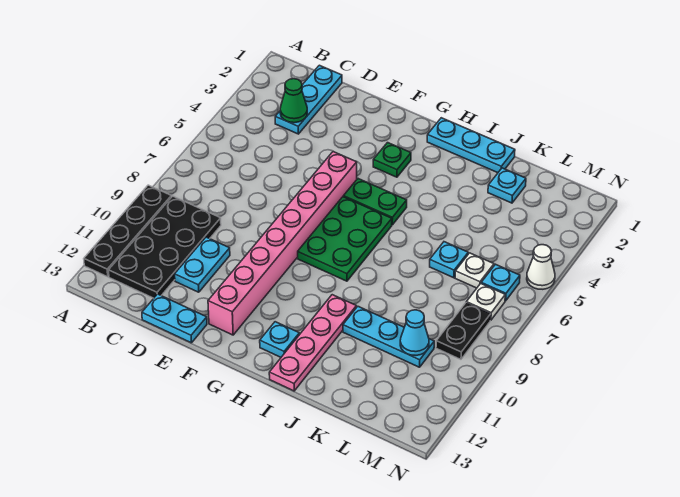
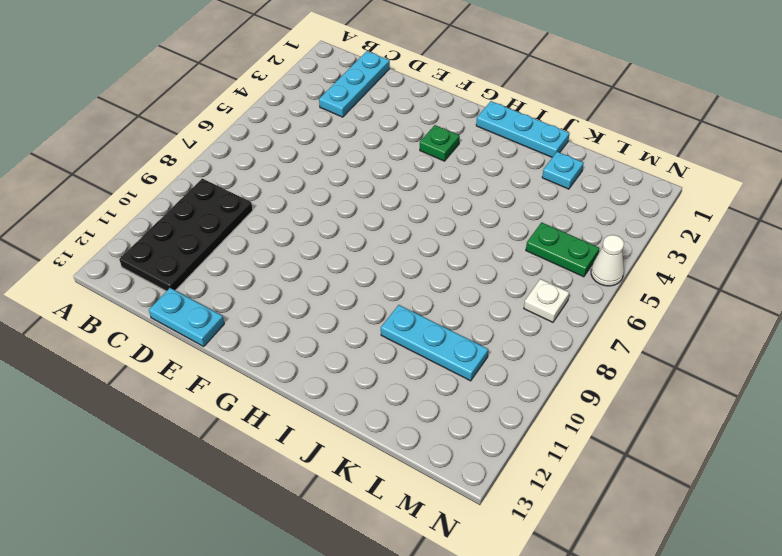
green 1x2 plate [526,222,599,277] -> green 1x2 plate moved to [343,179,407,225]
none -> black 1x4 plate [84,185,171,277]
none -> cyan 1x2 plate [175,237,230,292]
none -> pink 1x8 brick [208,152,357,335]

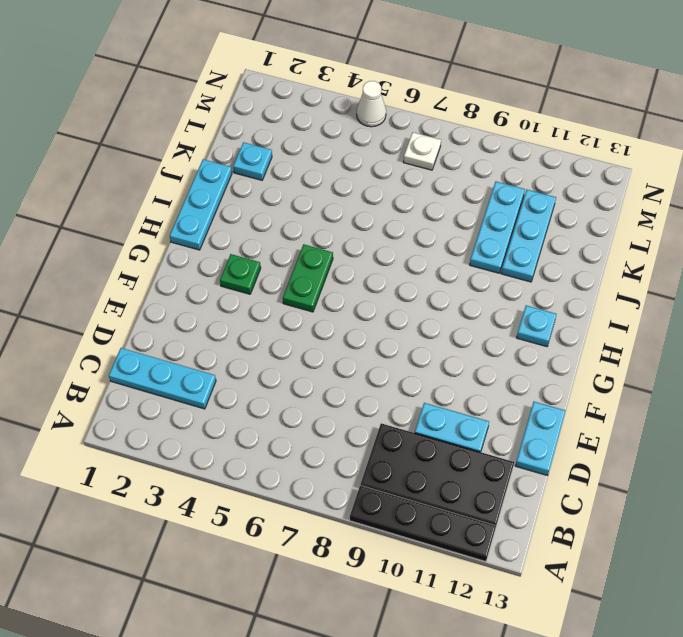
cyan 1x3 plate [501,190,556,282] -> none
none -> pink 1x8 brick [208,152,357,335]
none -> green 2x3 plate [298,197,392,281]
none -> pink 1x4 plate [269,295,356,391]

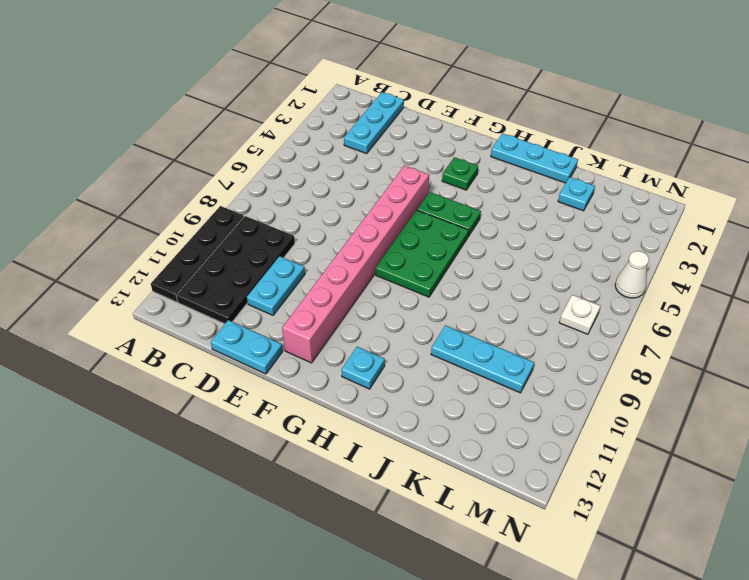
none -> pink 1x4 plate [269,295,356,391]
none -> cyan 1x1 plate [430,242,468,278]
none -> white 1x1 plate [455,253,494,288]

